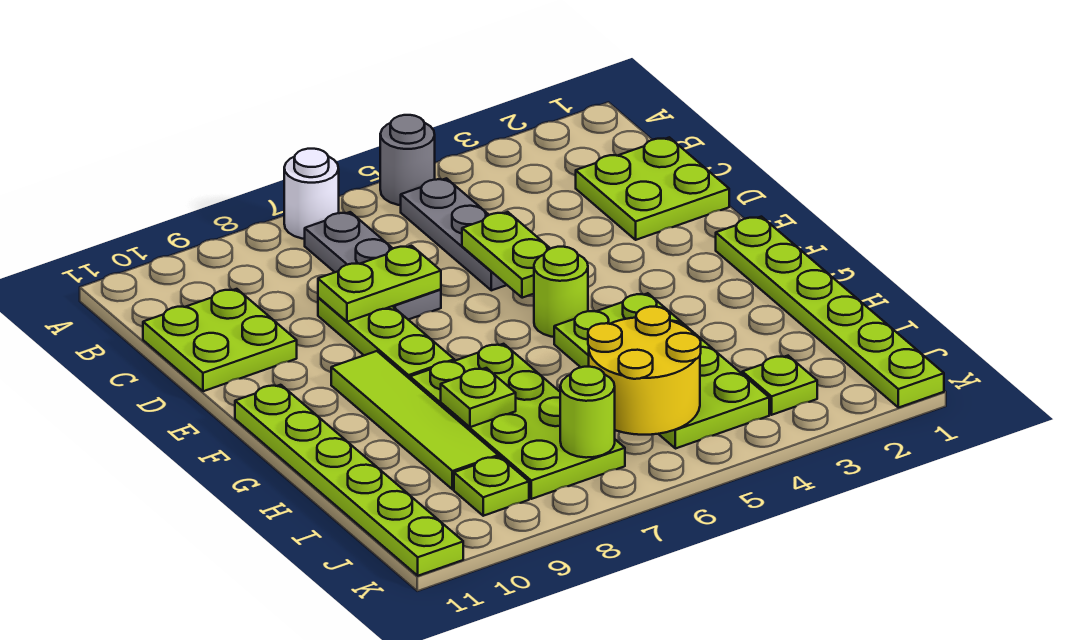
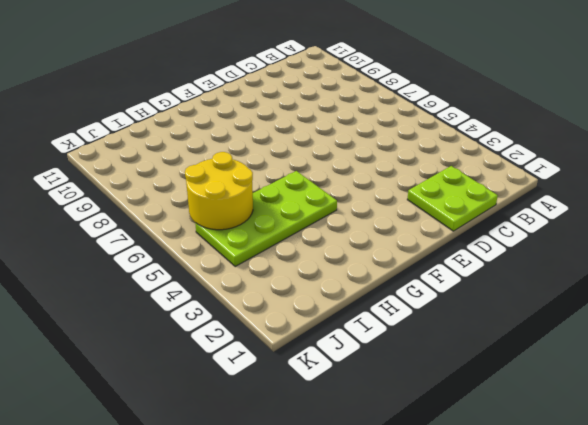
none -> grey 1x1 round brick [380,115,435,205]
none -> white 1x1 round brick [284,149,339,239]
none -> grey 1x3 plate [401,178,506,290]

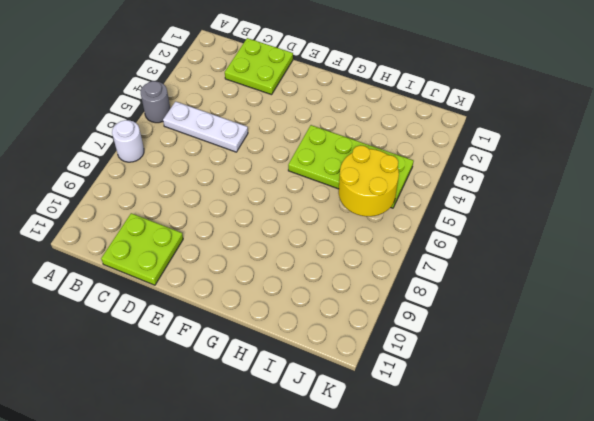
white 1x3 plate [163,102,248,152] -> grey 1x3 plate [401,178,506,290]
none -> grey 1x3 plate [305,212,441,320]
none -> lime 1x3 plate [318,297,454,379]
none -> lime 1x6 plate [716,217,944,408]

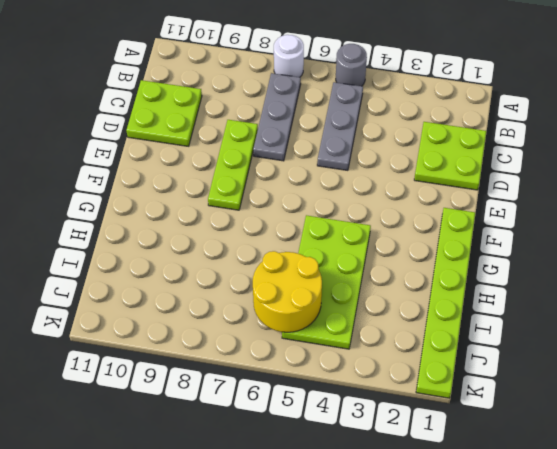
none -> lime 1x1 round brick [534,247,588,337]
none -> lime 1x4 tile [331,351,498,489]
none -> lime 1x6 plate [235,385,463,576]

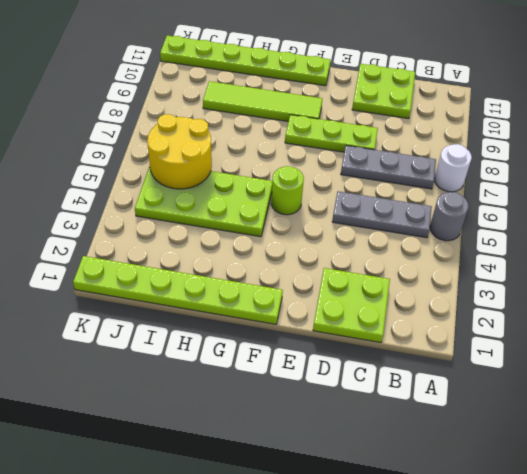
none -> lime 2x4 plate [410,344,625,499]
none -> lime 1x1 plate [742,356,817,415]
none -> lime 1x1 plate [454,456,529,516]

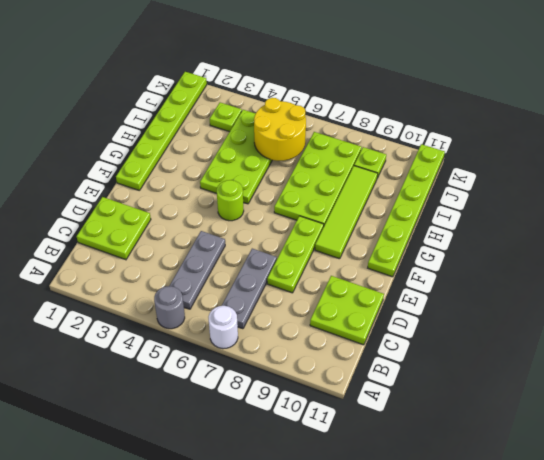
none -> lime 1x2 plate [462,212,550,298]
none -> lime 1x2 plate [318,246,441,322]
none -> lime 1x1 plate [441,368,516,427]

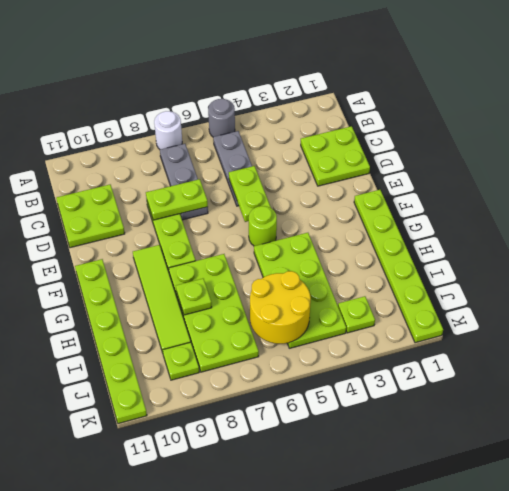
none -> lime 1x1 round brick [560,367,615,458]

